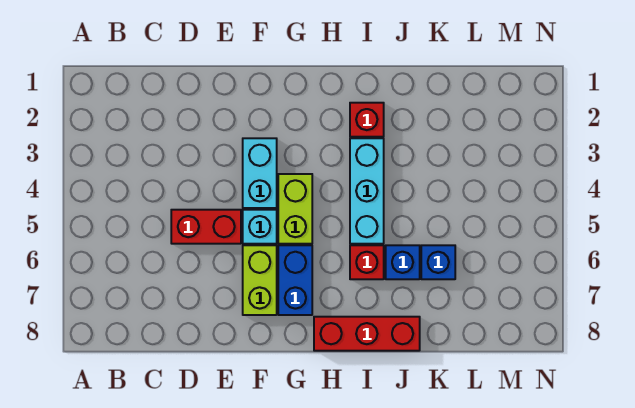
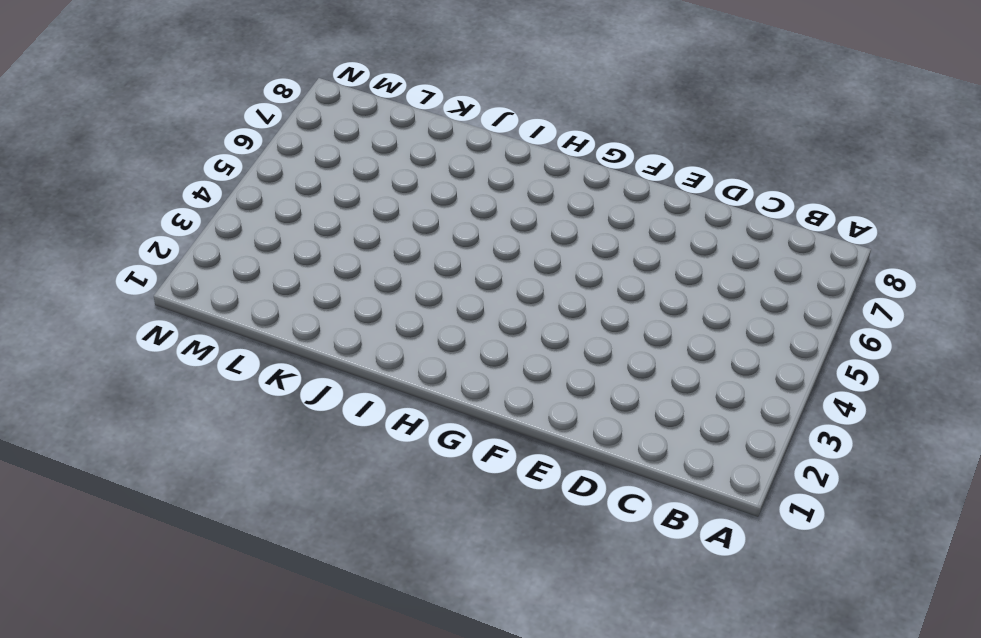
none -> red 1x2 brick [171,210,241,244]
none -> cyan 1x2 brick [243,138,277,208]
none -> cyan 1x1 brick [243,210,277,244]

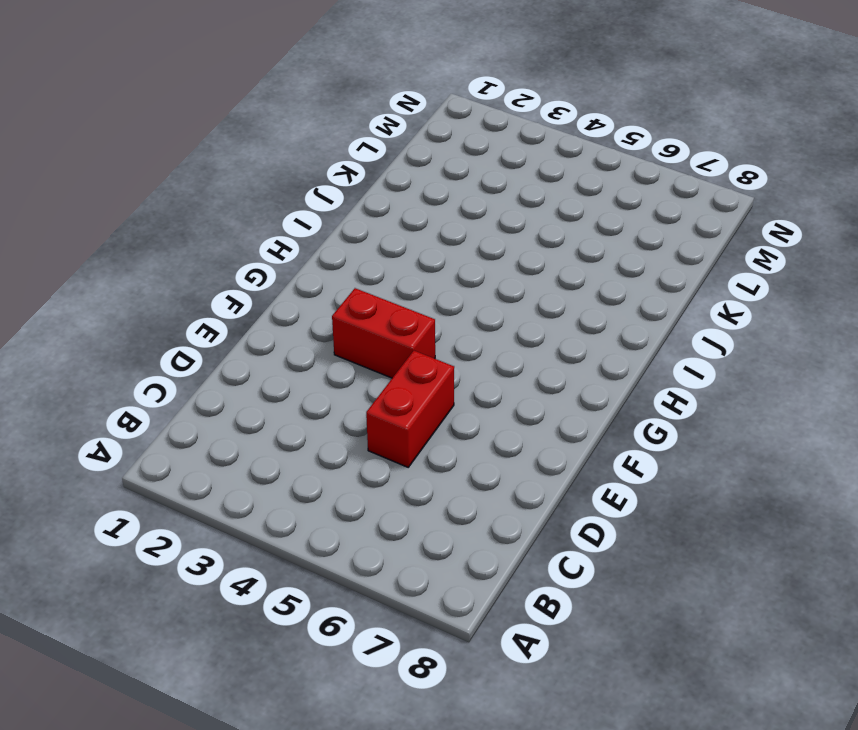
red 1x2 brick [332,288,435,378] -> cyan 1x2 brick [243,138,277,208]
none -> cyan 1x1 brick [243,210,277,244]
none -> lime 1x2 brick [243,245,277,315]
none -> lime 1x2 brick [278,174,312,244]

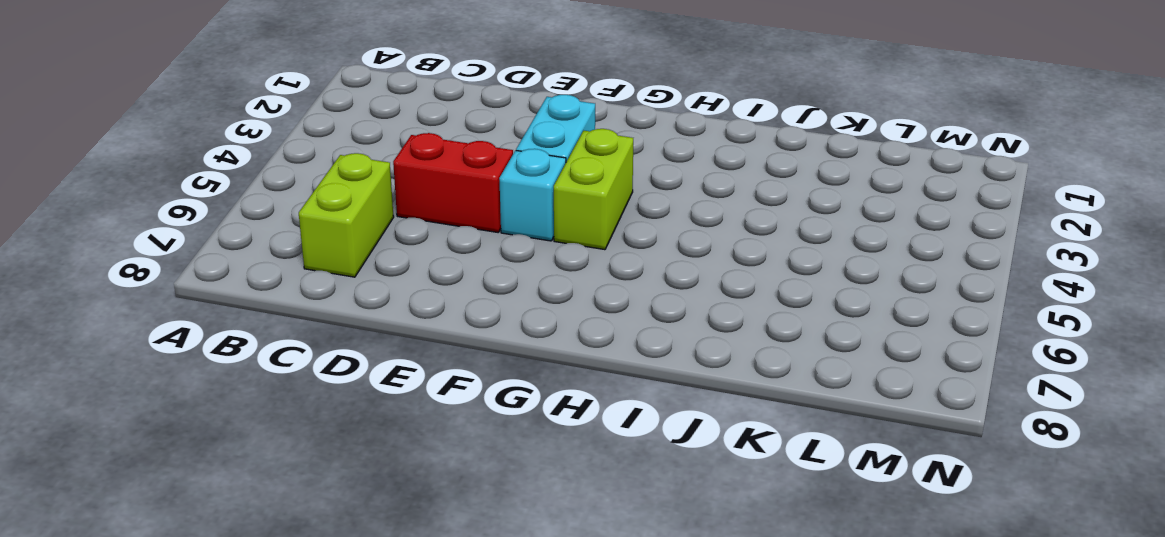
lime 1x2 brick [299,153,394,277] -> lime 1x2 brick moved to [243,245,277,315]
none -> blue 1x2 brick [278,245,312,315]
none -> red 1x3 brick [314,317,420,351]
none -> red 1x1 brick [350,103,384,137]

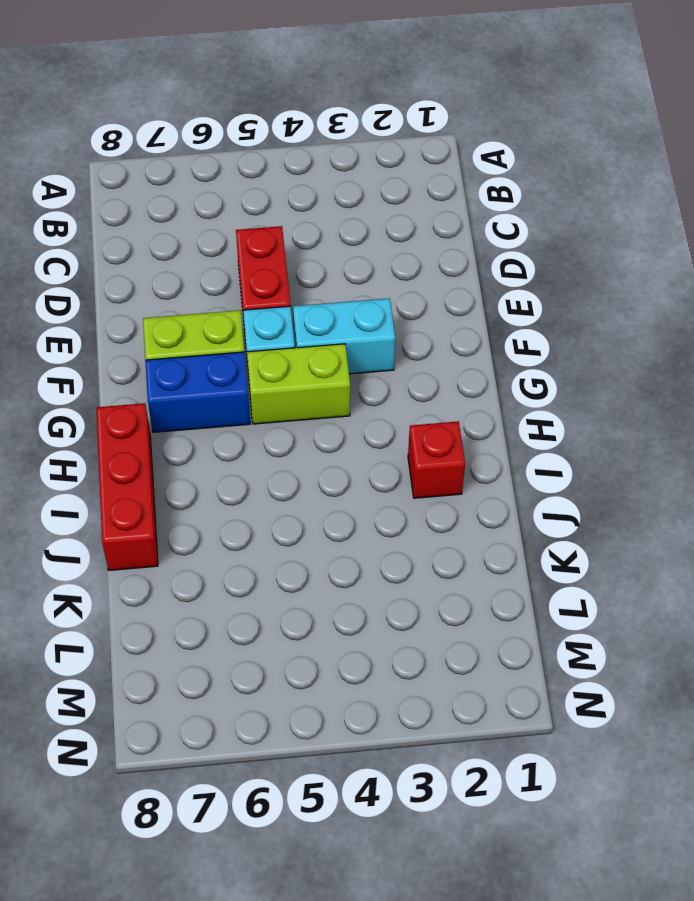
none -> cyan 1x3 brick [350,138,384,244]
none -> red 1x1 brick [350,245,384,279]
none -> blue 1x1 brick [386,245,420,279]

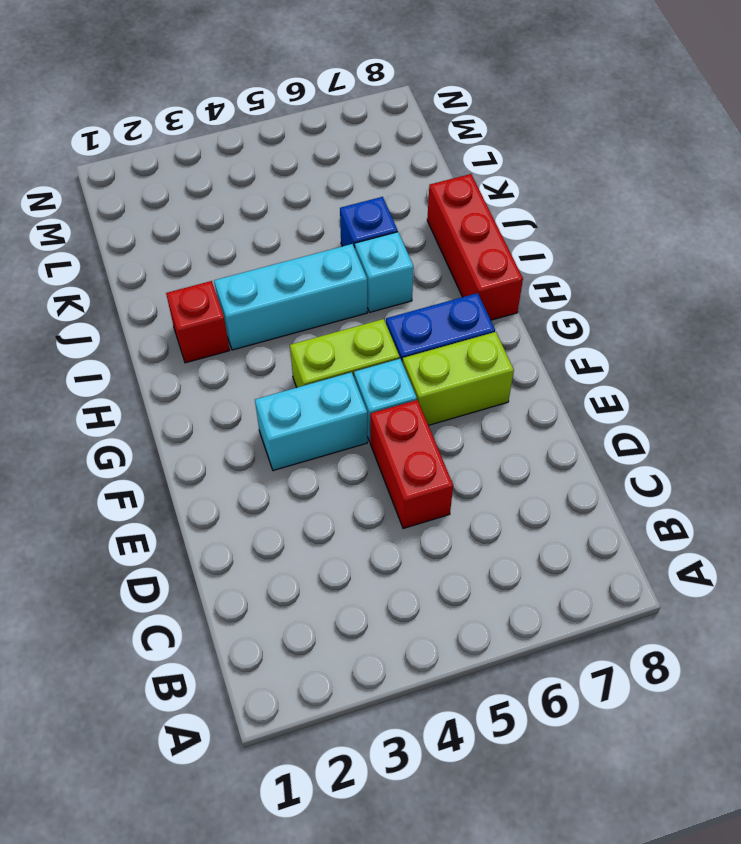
cyan 1x1 brick [355,232,414,312] -> red 1x1 brick [350,245,384,279]
none -> blue 1x1 brick [421,245,455,279]

